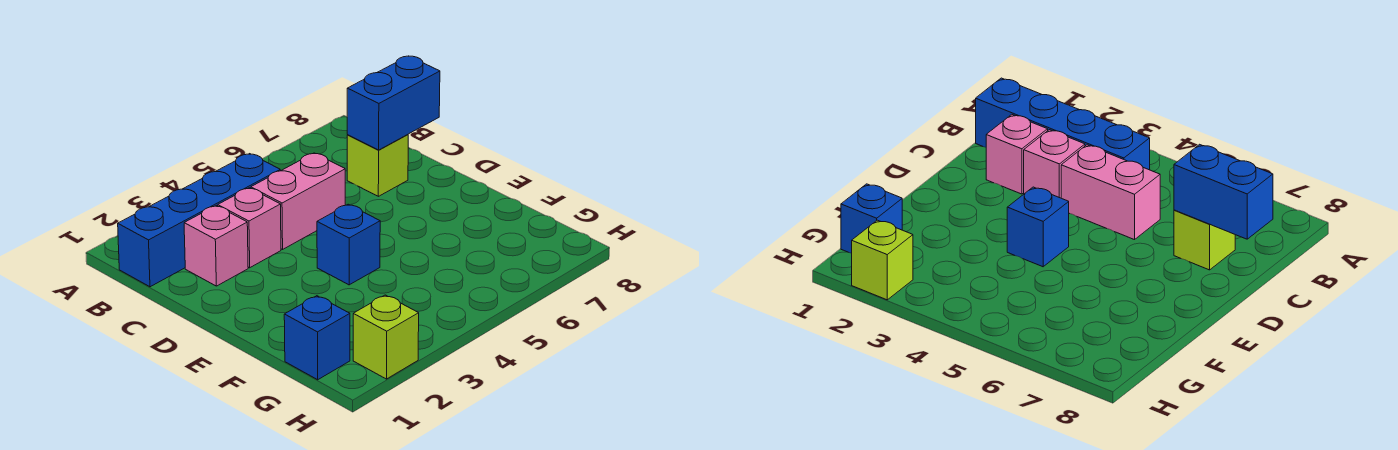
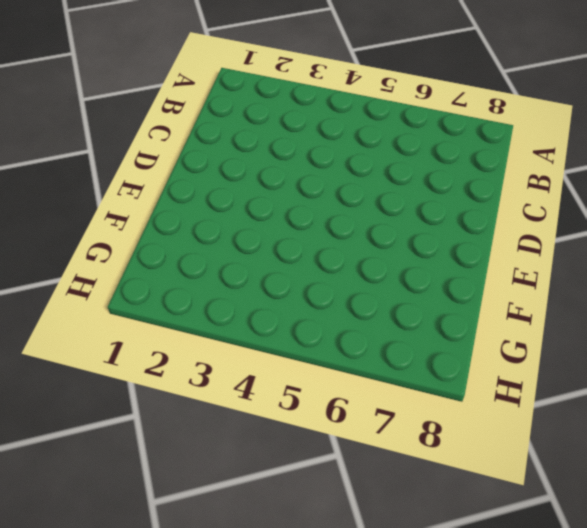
none -> blue 1x4 brick [118,154,280,287]
none -> pink 1x1 brick [184,206,248,286]

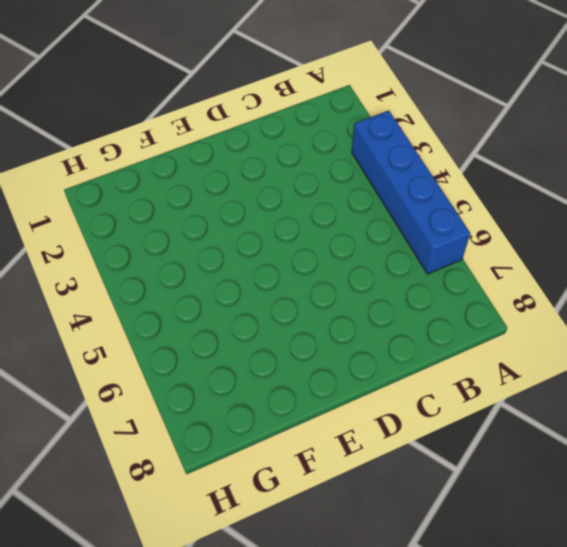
blue 1x4 brick [352,110,470,274] -> blue 1x4 brick moved to [118,154,280,287]
none -> pink 1x1 brick [184,206,248,286]
none -> pink 1x1 brick [218,188,281,268]

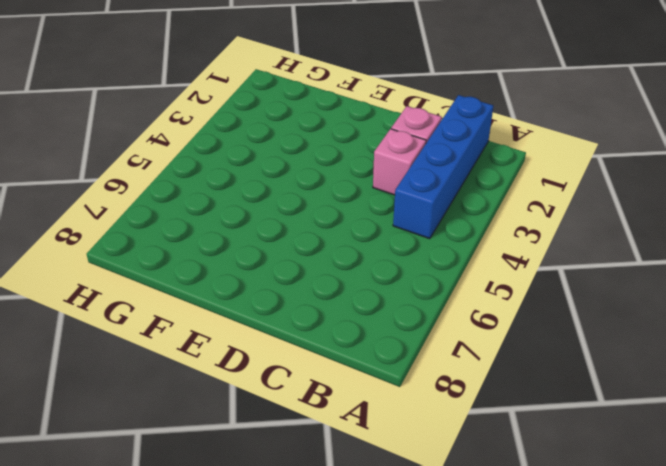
none -> pink 1x2 brick [251,153,345,249]
none -> lime 1x1 brick [347,135,408,196]

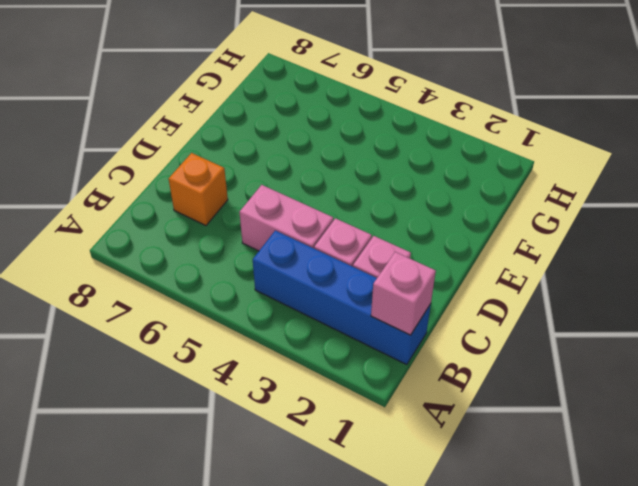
pink 1x1 brick [371,252,436,335] -> none
orange 1x1 brick [169,153,228,226] -> lime 1x1 brick [347,135,408,196]
none -> blue 1x1 brick [317,204,380,285]
none -> blue 1x1 brick [284,296,350,380]

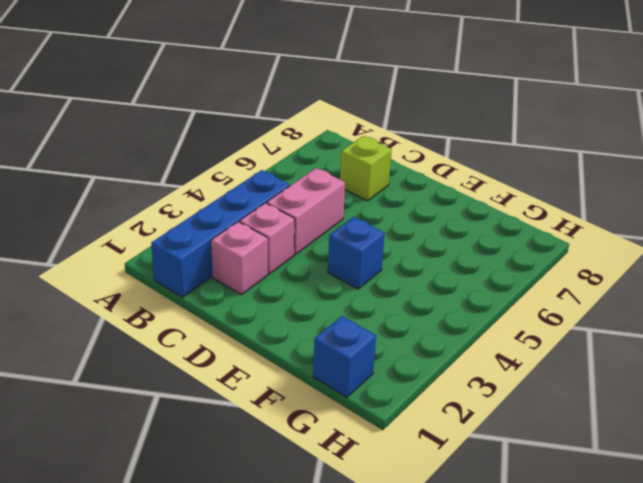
none -> lime 1x1 brick [353,295,419,379]
none -> blue 1x2 brick [347,56,440,150]

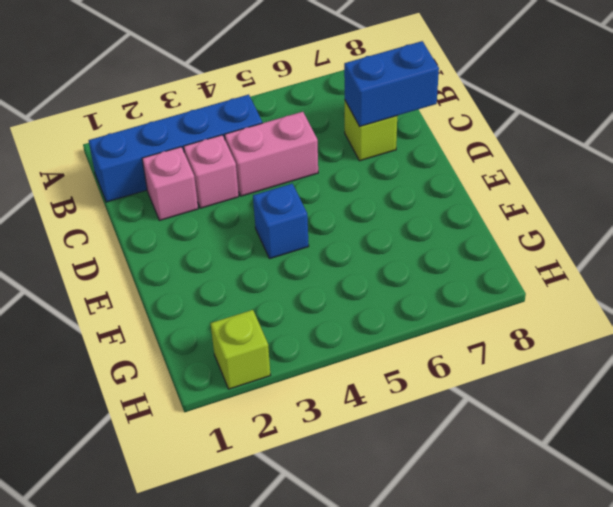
none -> blue 1x1 brick [284,296,350,380]

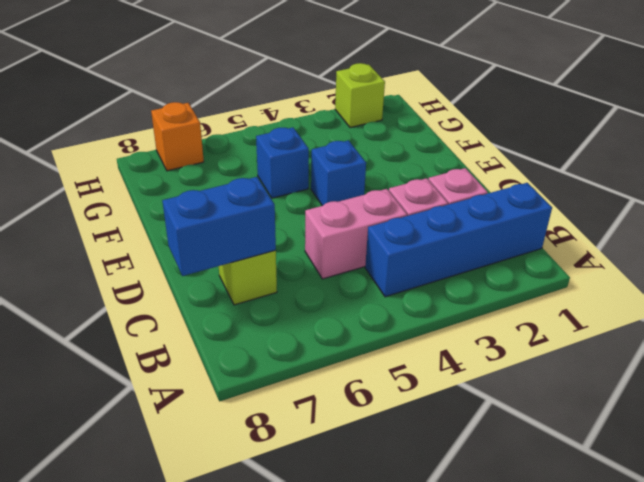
blue 1x1 brick [256,128,309,198] -> blue 1x1 brick moved to [284,296,350,380]
orange 1x1 brick [151,102,204,171] -> none

